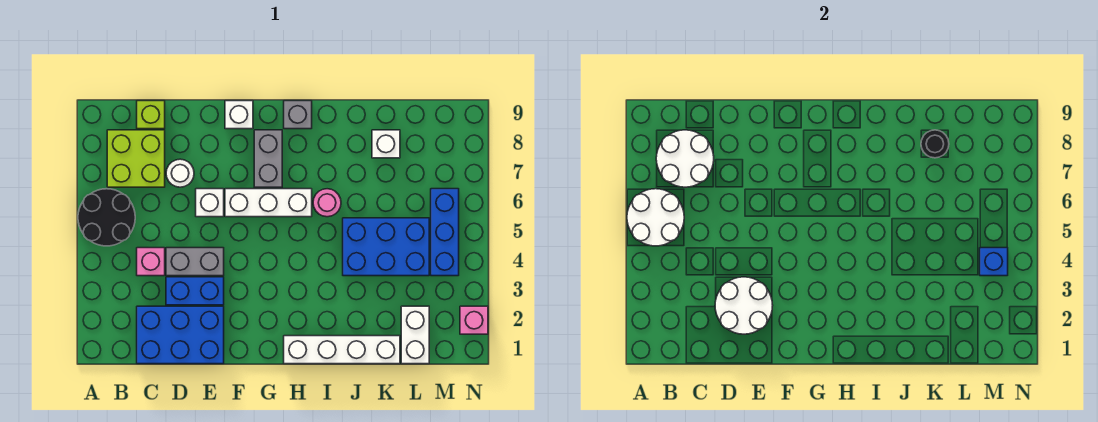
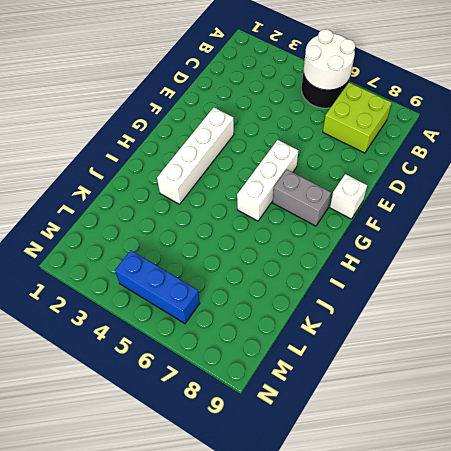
white 1x4 brick [157,107,234,204] -> white 1x4 brick moved to [284,336,400,364]
none -> blue 2x3 brick [137,306,224,364]
none -> pink 1x1 brick [137,248,165,276]
none -> lime 1x1 brick [137,101,165,129]

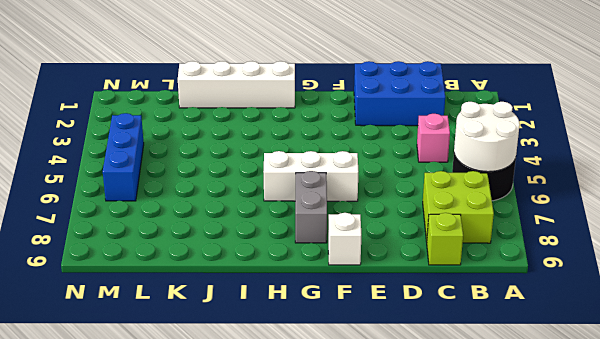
none -> blue 1x2 brick [166,277,224,305]
none -> grey 1x2 brick [166,248,224,276]
none -> white 1x1 round brick [166,159,194,187]

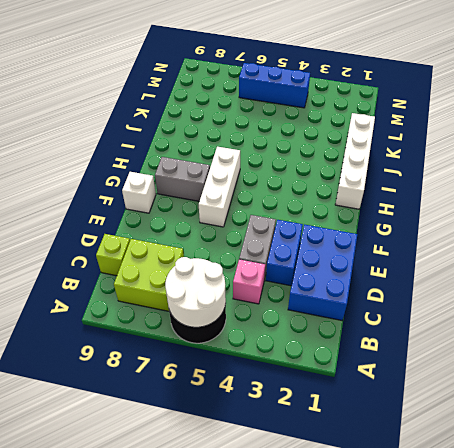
none -> white 1x1 round brick [166,159,194,187]
none -> white 1x1 brick [196,189,224,217]
none -> grey 1x1 brick [284,101,312,129]

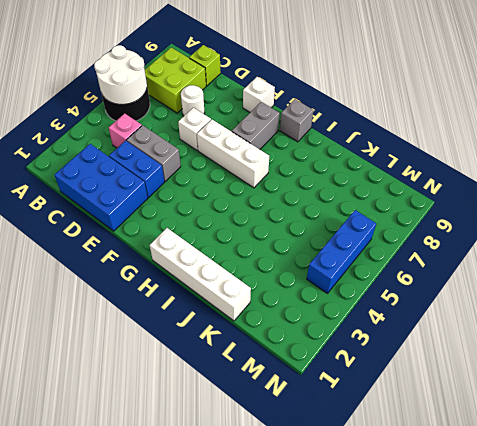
none -> pink 1x1 round brick [313,189,341,217]
none -> blue 2x3 brick [343,218,429,276]
none -> white 1x1 brick [372,130,400,158]

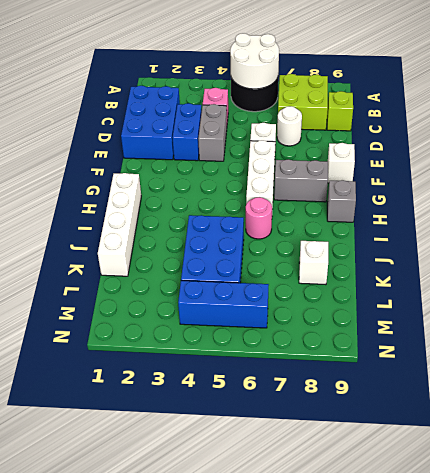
none -> white 1x2 brick [401,306,429,364]
none -> pink 1x1 brick [460,306,488,334]
none -> white 2x2 round brick [656,130,714,187]

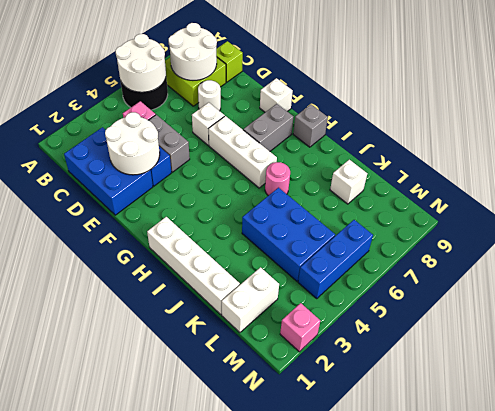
none -> black 1x1 round brick [921,130,949,158]
none -> blue 1x1 brick [980,248,1008,276]

